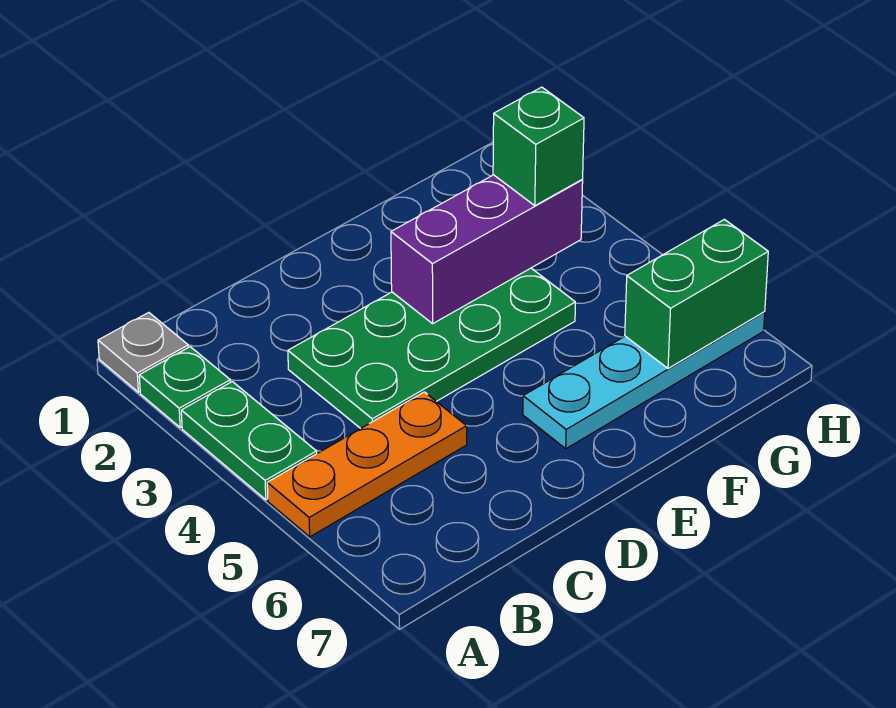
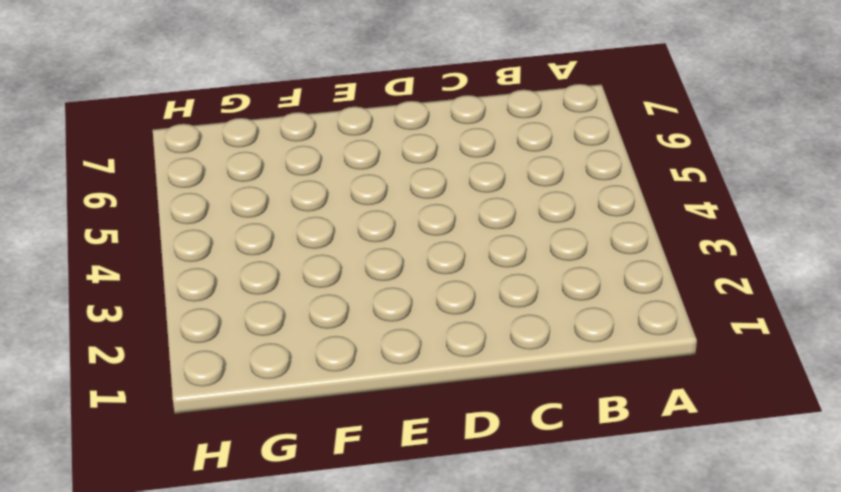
none -> grey 1x1 plate [98,313,188,392]
none -> green 1x1 plate [139,347,230,427]

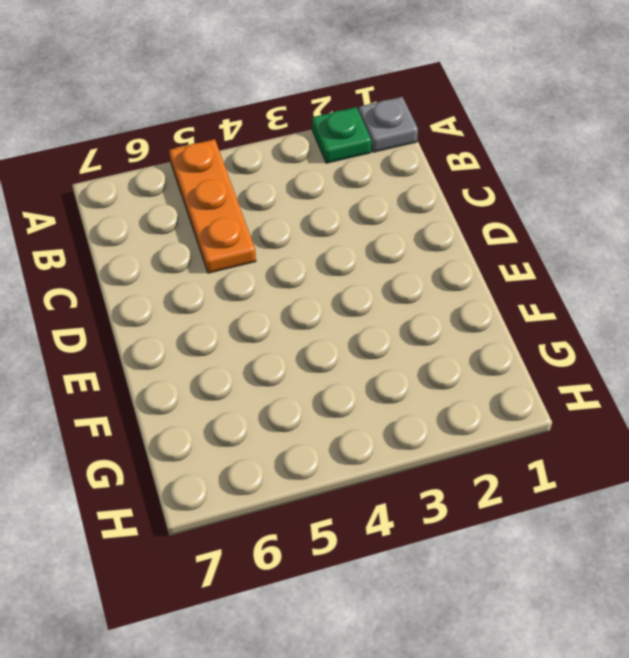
none -> green 1x2 plate [181,382,317,500]
none -> green 2x4 plate [288,268,575,429]

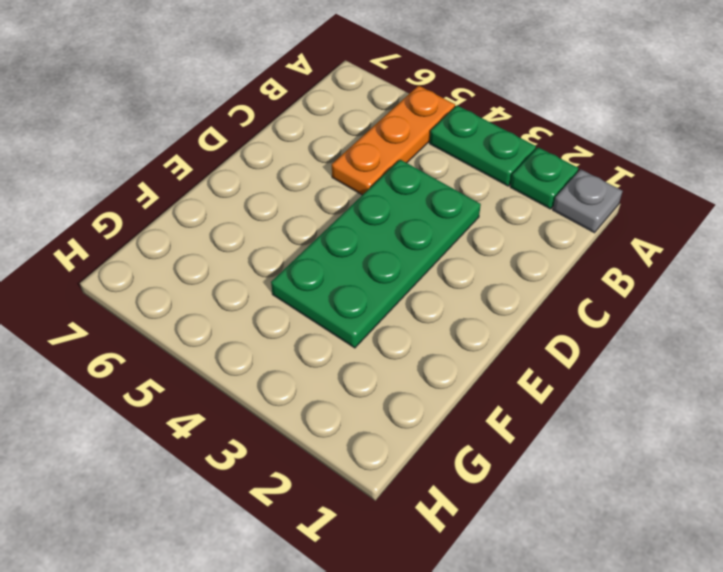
none -> cyan 1x4 plate [523,312,765,449]
none -> purple 1x3 brick [391,175,583,324]

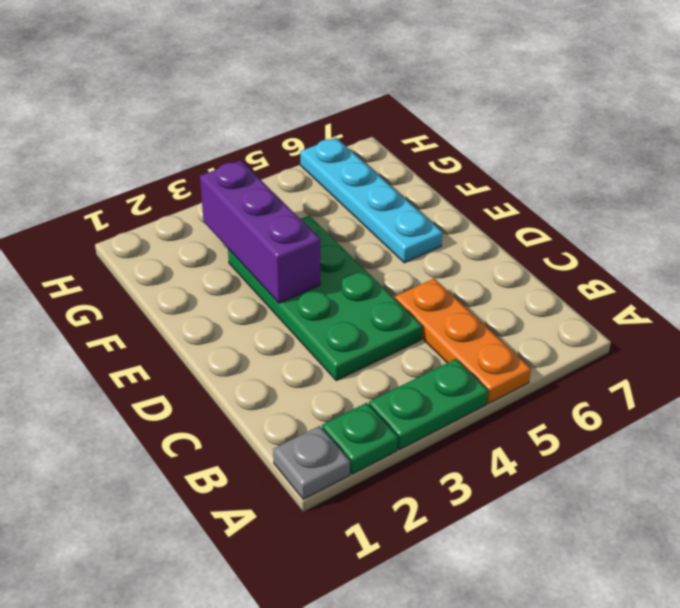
none -> green 1x2 brick [625,219,768,368]
none -> green 1x1 brick [493,87,584,206]

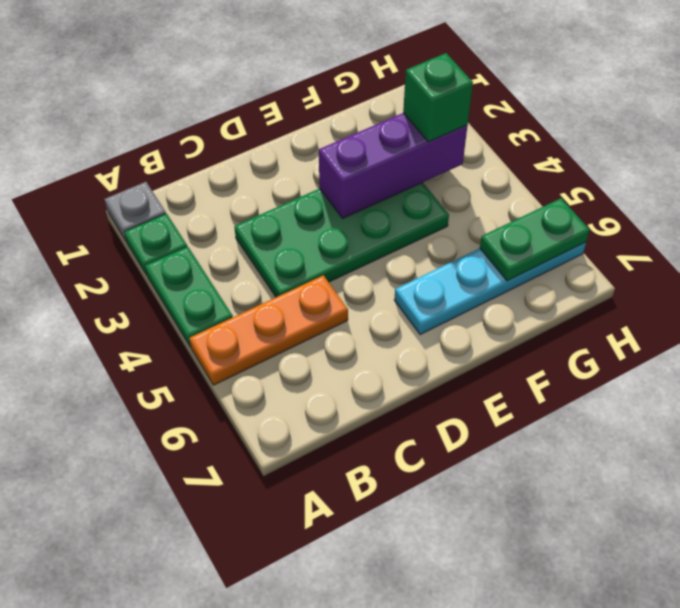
green 1x2 plate [480,198,590,281] -> green 1x2 brick [625,219,768,368]

